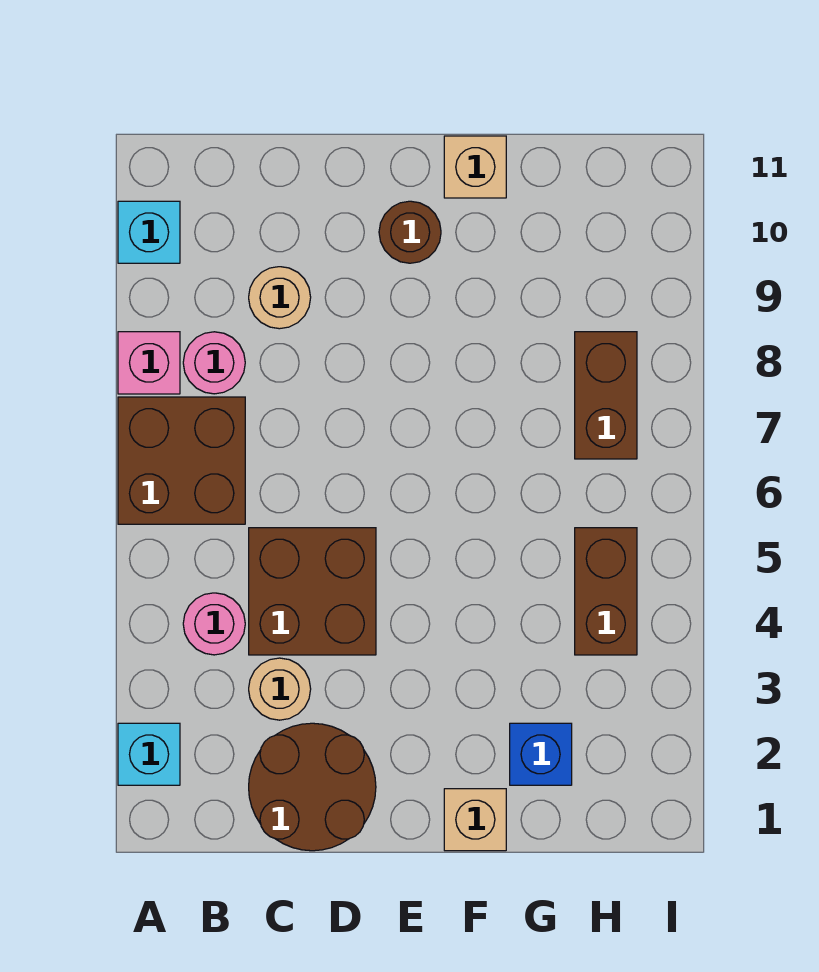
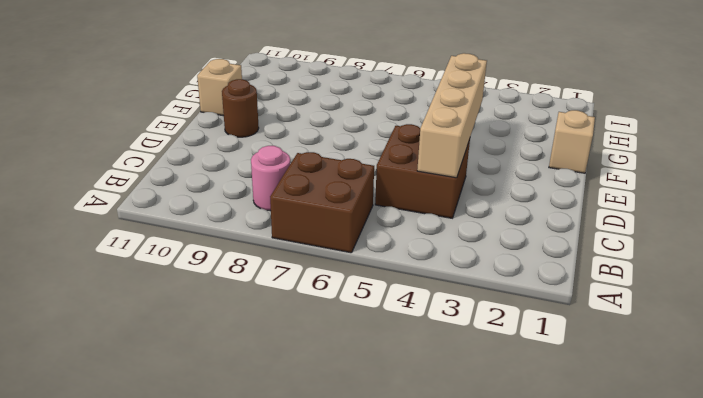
tan 1x4 brick [417,53,487,178] -> none
none -> cyan 1x1 brick [118,723,180,785]
none -> pink 1x1 brick [118,332,180,394]
none -> cyan 1x1 brick [118,201,180,263]

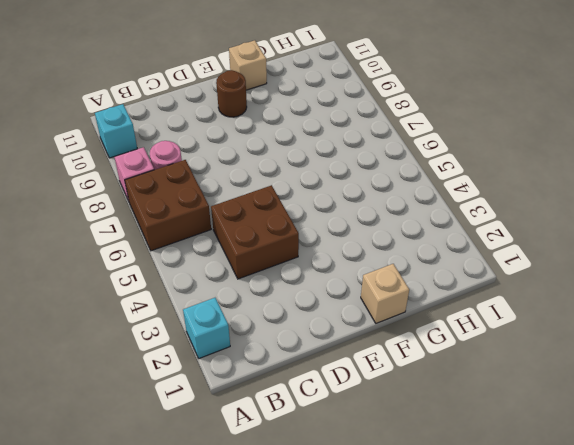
none -> pink 1x1 round brick [183,593,245,655]
none -> brown 2x2 round brick [249,723,376,851]
none -> tan 1x1 round brick [249,658,311,720]

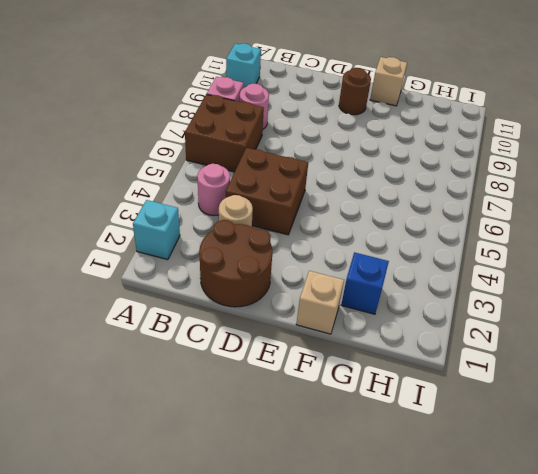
none -> tan 1x1 round brick [249,267,311,329]
none -> brown 1x2 brick [575,528,637,655]
none -> brown 1x2 brick [575,332,637,459]

